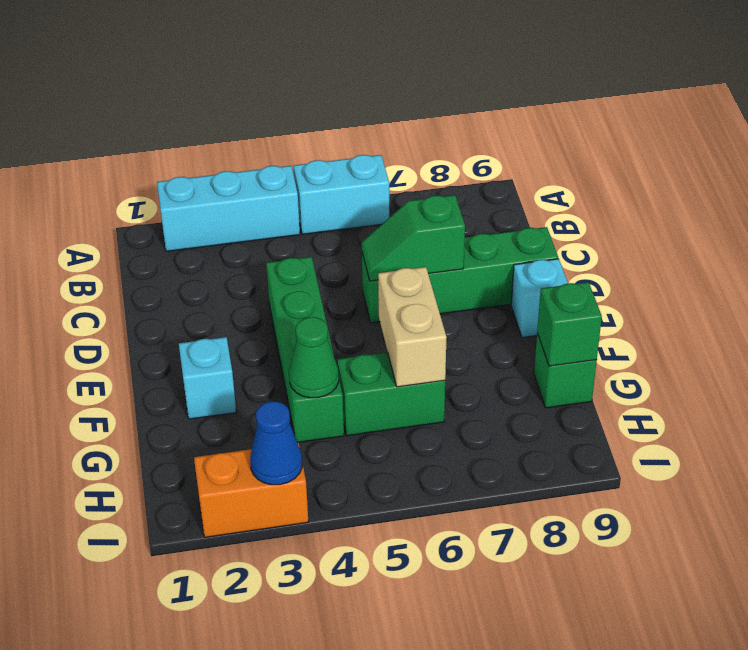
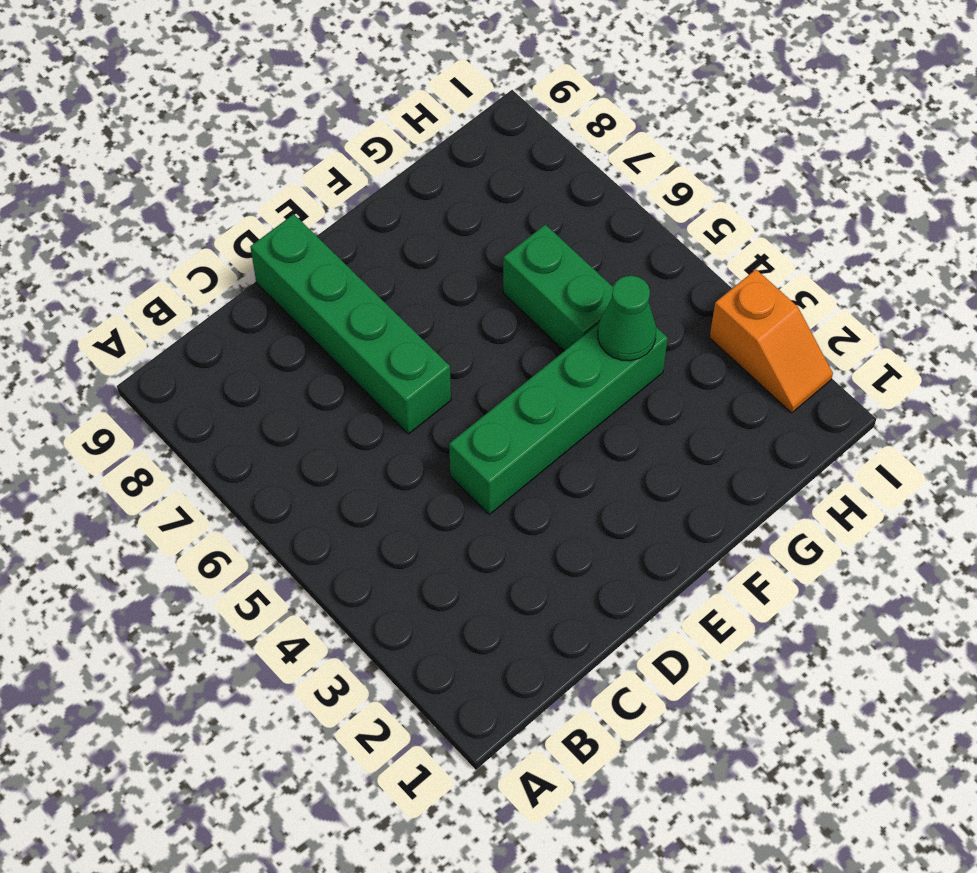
orange 1x2 slope [709,270,833,413] -> orange 1x2 brick [194,443,308,537]
none -> cyan 1x3 brick [157,166,300,251]
none -> cyan 1x2 brick [294,155,389,234]
none -> cyan 1x1 brick [511,259,568,338]

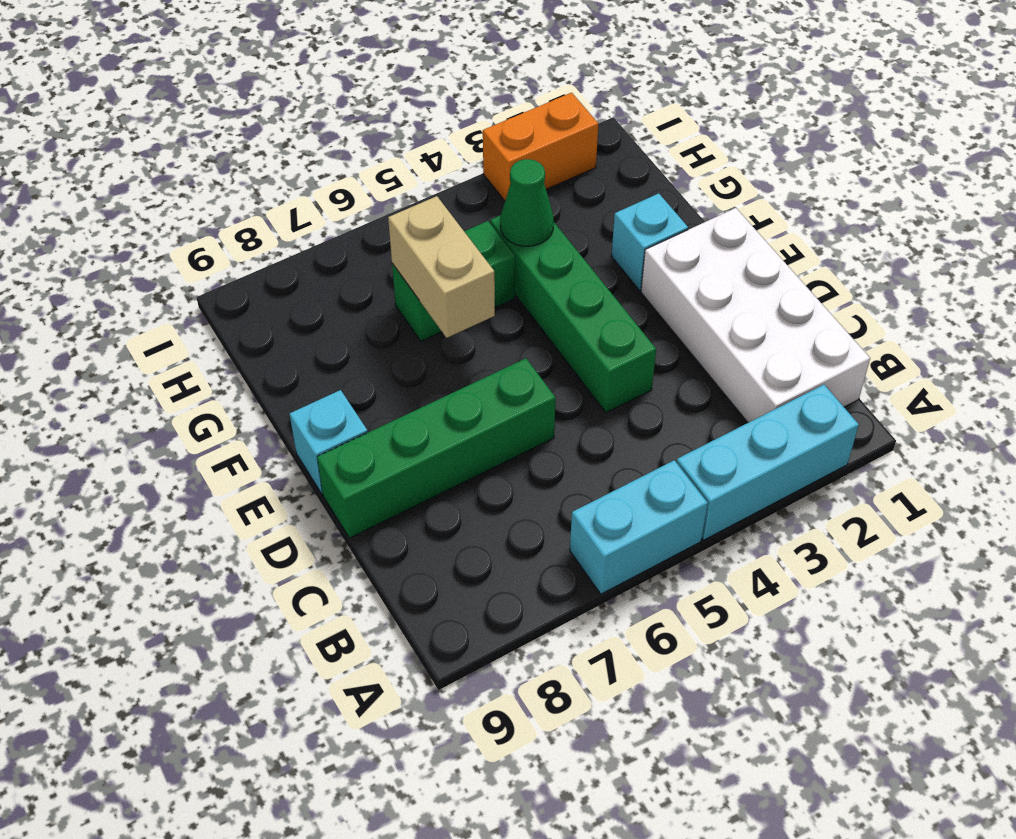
white 2x4 brick [641,208,870,423] -> none
none -> green 1x1 brick [534,333,597,408]
none -> green 1x2 slope [362,195,465,281]
none -> green 1x1 brick [537,282,602,366]

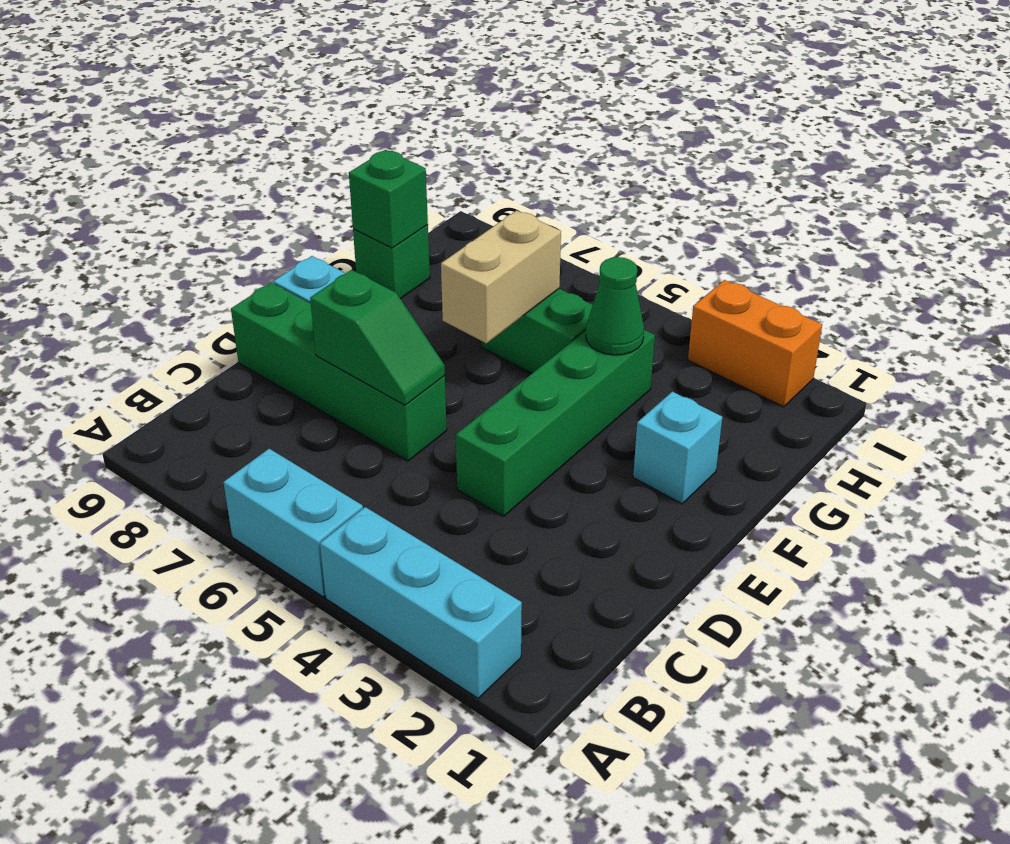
none -> blue 1x1 cone [250,401,302,485]

